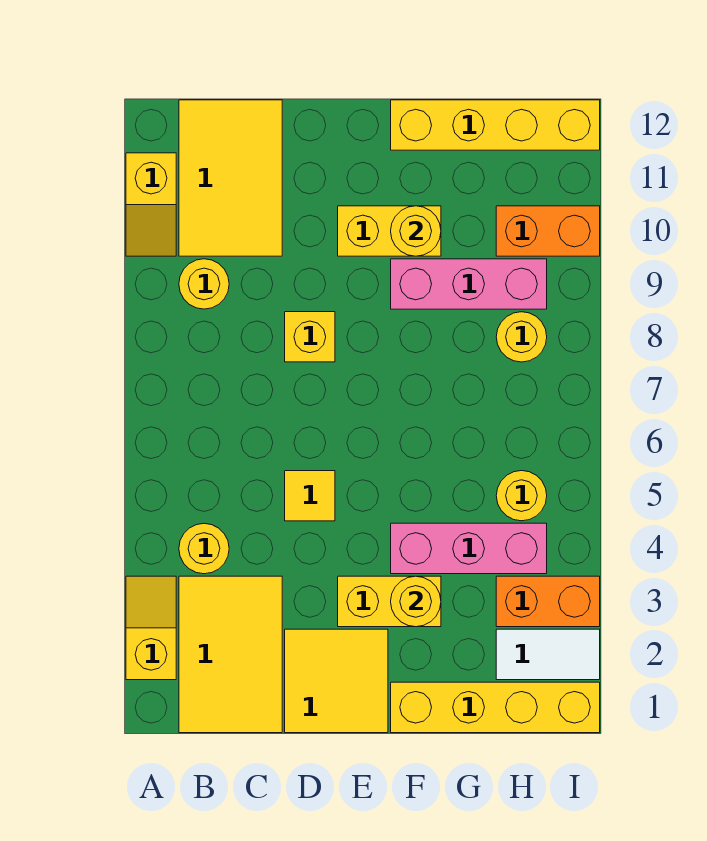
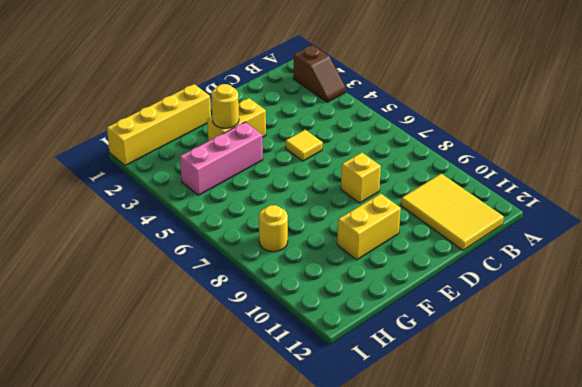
brown 1x2 slope [294,45,346,102] -> yellow 1x2 slope [126,576,176,680]
none -> yellow 1x2 slope [126,153,176,256]
none -> yellow 2x3 tile [179,576,282,733]
none -> yellow 1x1 round brick [179,524,229,574]

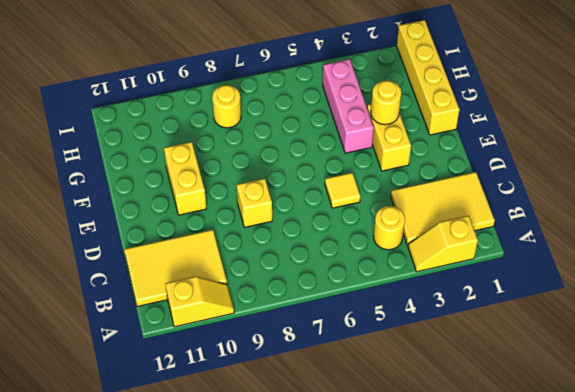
none -> yellow 1x1 round brick [179,259,229,309]
none -> yellow 2x2 tile [285,629,388,733]
none -> pink 1x3 brick [391,259,547,309]

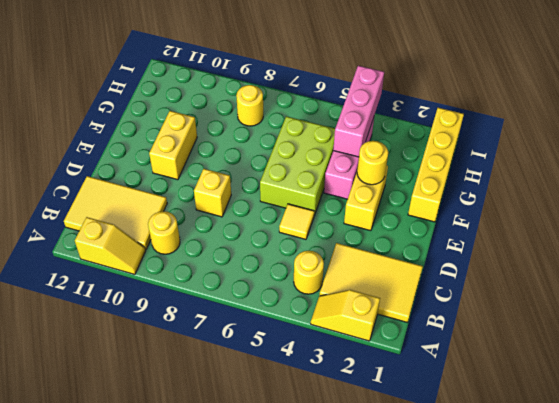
lime 2x3 brick [260,116,335,216] -> none
pink 1x3 brick [333,66,384,157] -> pink 1x3 brick moved to [391,259,547,309]
none -> yellow 2x2 tile [285,629,388,733]
none -> yellow 1x4 brick [391,100,600,150]
none -> white 1x2 tile [496,629,600,680]

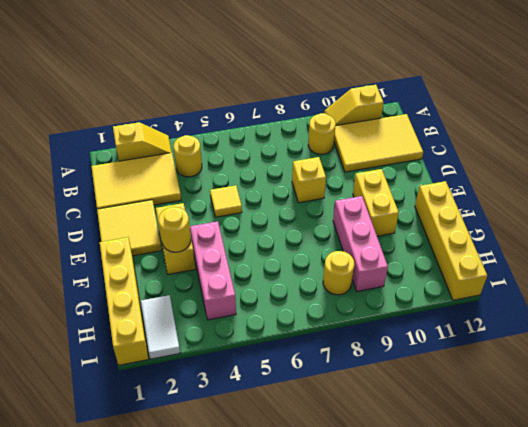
none -> orange 1x2 brick [496,576,600,627]
none -> yellow 1x1 round brick [496,471,547,521]
none -> orange 1x2 brick [496,206,600,256]

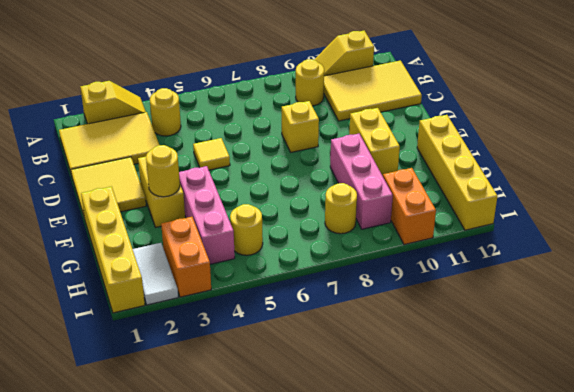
none -> yellow 1x1 round brick [391,206,441,256]

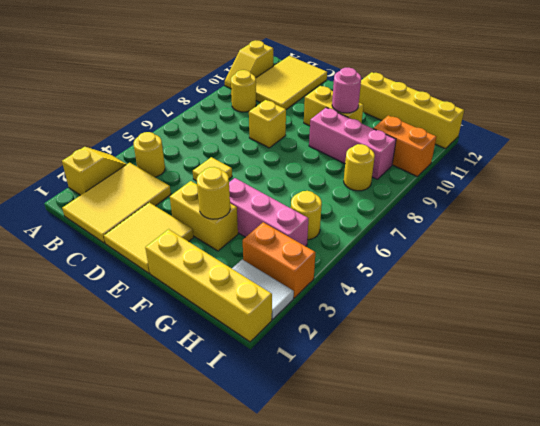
pink 1x1 round brick [332,68,361,113] -> yellow 1x1 round brick [391,206,441,256]

